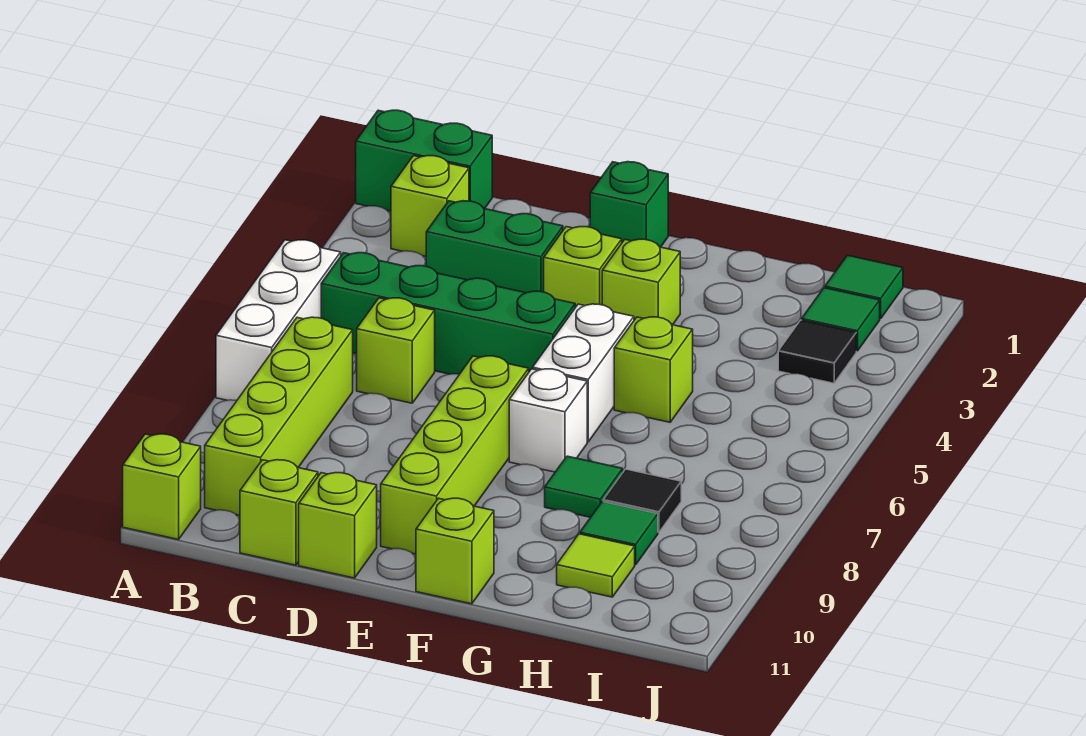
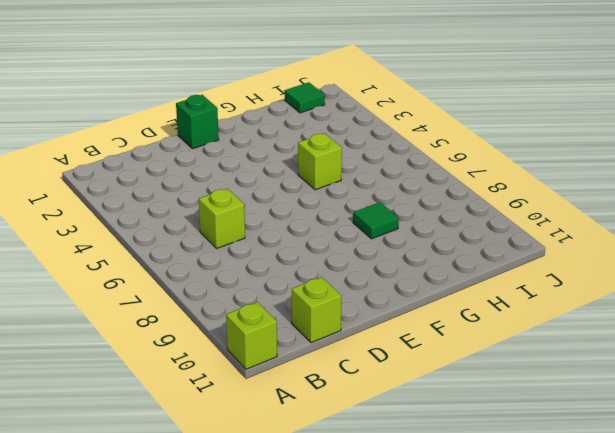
none -> green 1x2 brick [356,110,492,211]
none -> white 1x3 brick [216,240,341,400]
none -> lime 1x1 brick [391,156,469,256]

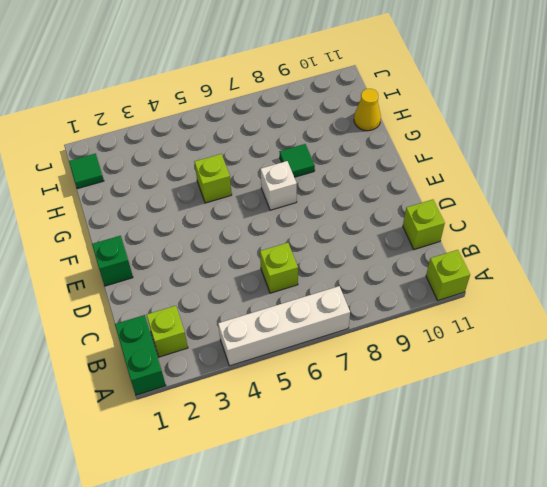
white 1x4 brick [218,286,350,366] -> white 1x3 brick [216,240,341,400]
yellow 1x1 cone [354,89,381,131] -> none
none -> green 1x4 brick [321,253,575,374]
none -> lime 1x4 brick [205,317,353,515]
none -> green 1x2 brick [426,201,563,293]

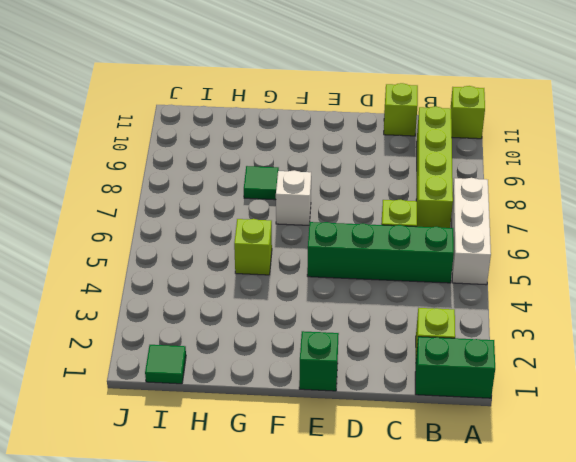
none -> green 1x2 brick [426,201,563,293]
none -> lime 1x1 brick [299,473,377,578]
none -> lime 1x1 brick [544,227,622,307]

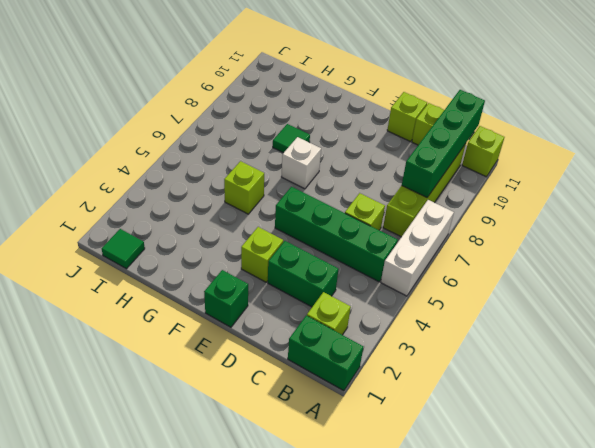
green 1x4 brick [402,90,485,197] -> none
none -> lime 1x4 brick [381,356,529,554]
none -> lime 1x1 brick [602,239,680,325]
none -> white 1x2 brick [533,304,634,442]

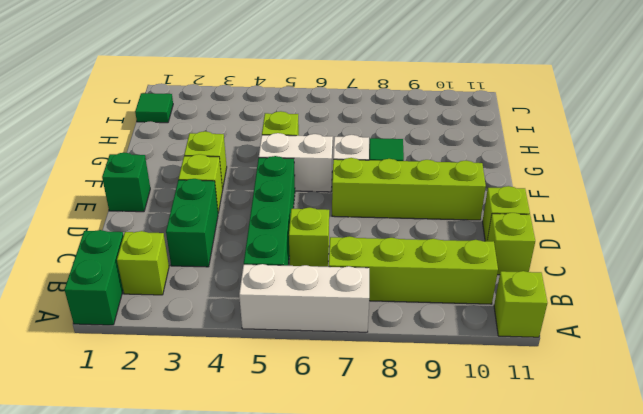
none -> lime 1x1 brick [416,498,494,604]
none -> black 1x1 tile [603,469,681,532]
none -> green 1x1 tile [580,501,658,565]

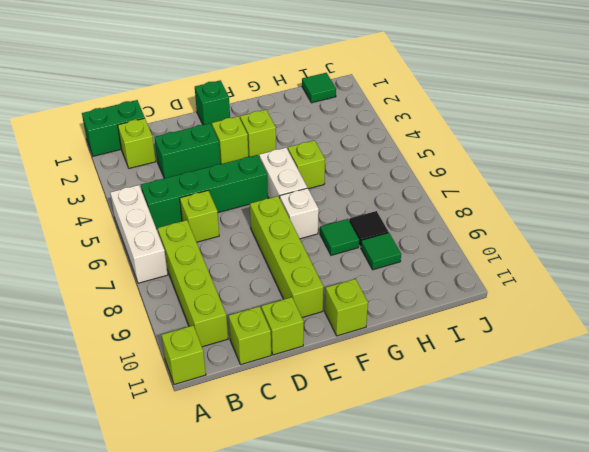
none -> lime 1x1 tile [557,534,635,597]
none -> green 1x1 tile [802,288,880,351]
none -> black 1x1 tile [778,320,856,383]

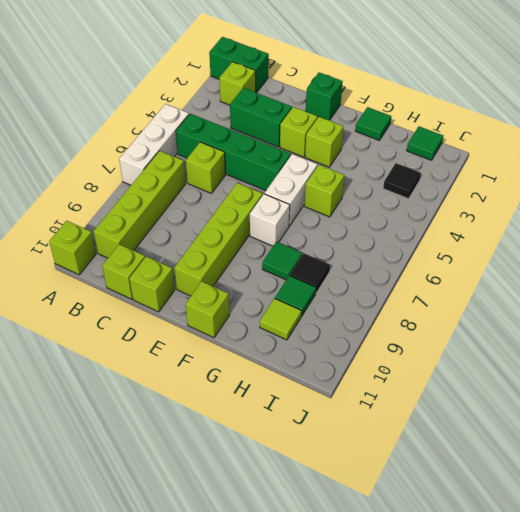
green 1x1 tile [355,107,391,140] -> green 1x1 tile moved to [802,288,880,351]

